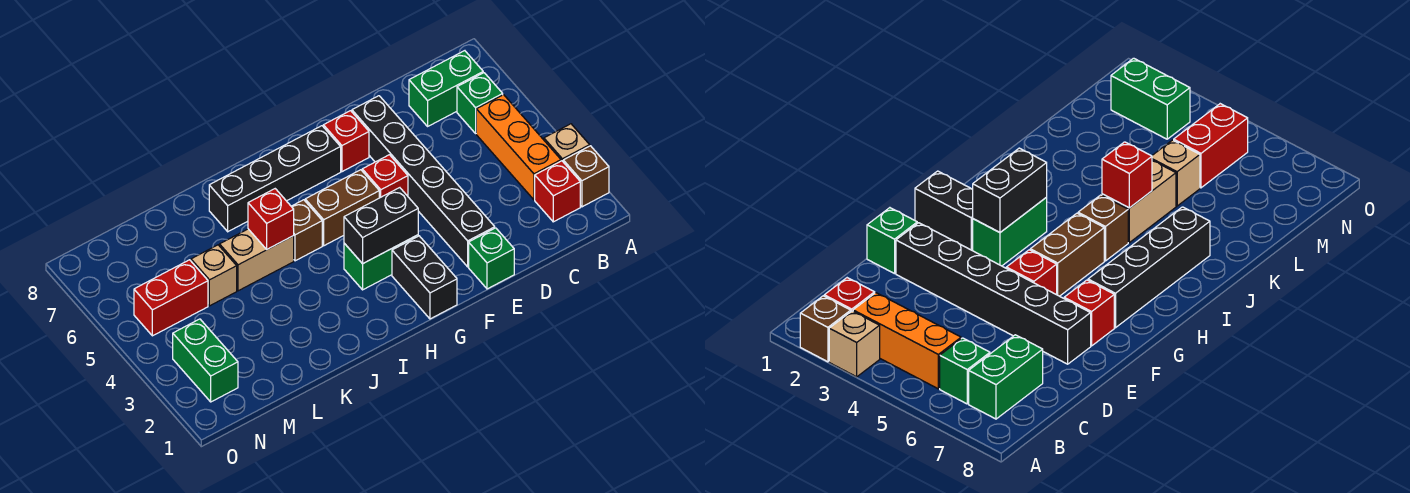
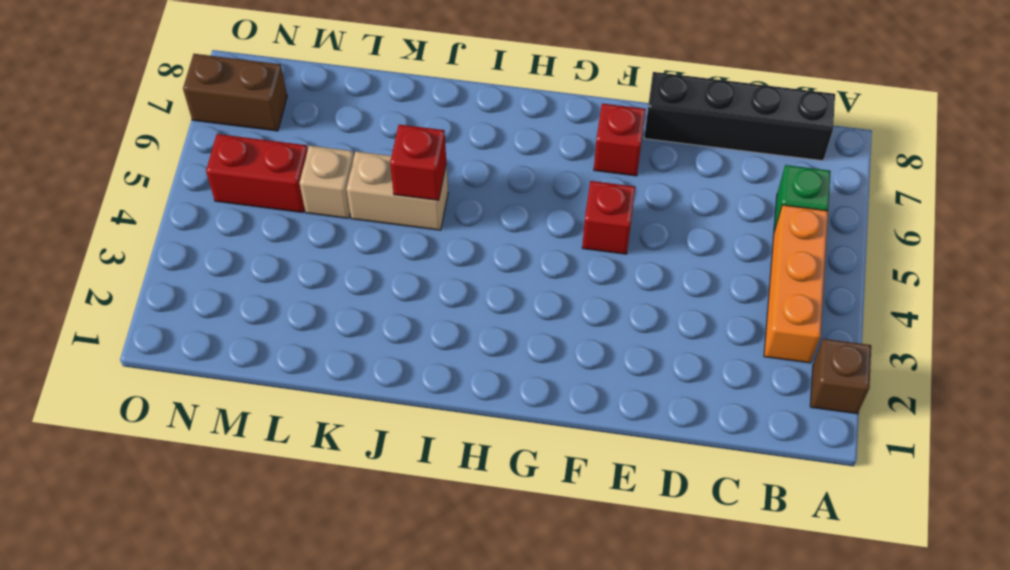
black 1x4 brick [644,72,835,161] -> black 1x4 brick moved to [209,126,341,232]
brown 1x2 brick [183,54,287,131] -> brown 1x2 brick moved to [305,170,379,246]
none -> tan 1x1 brick [544,124,590,161]
none -> red 1x1 brick [535,161,580,222]
none -> green 1x2 brick [409,51,483,126]

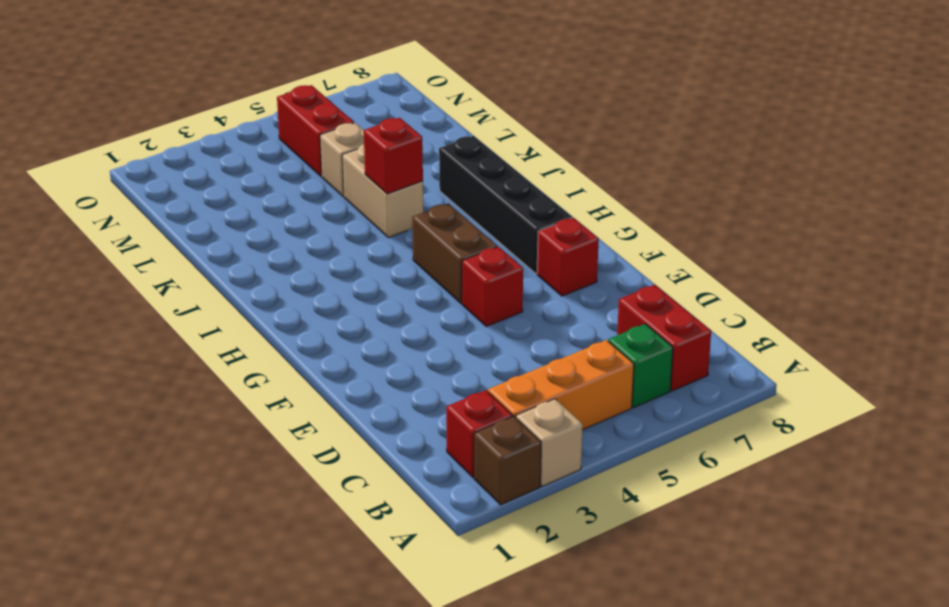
red 1x2 brick [617,285,711,391] -> green 1x2 brick [409,51,483,126]
none -> green 1x1 brick [469,228,514,289]
none -> black 1x6 brick [352,96,495,267]
none -> black 1x2 brick [392,236,457,319]

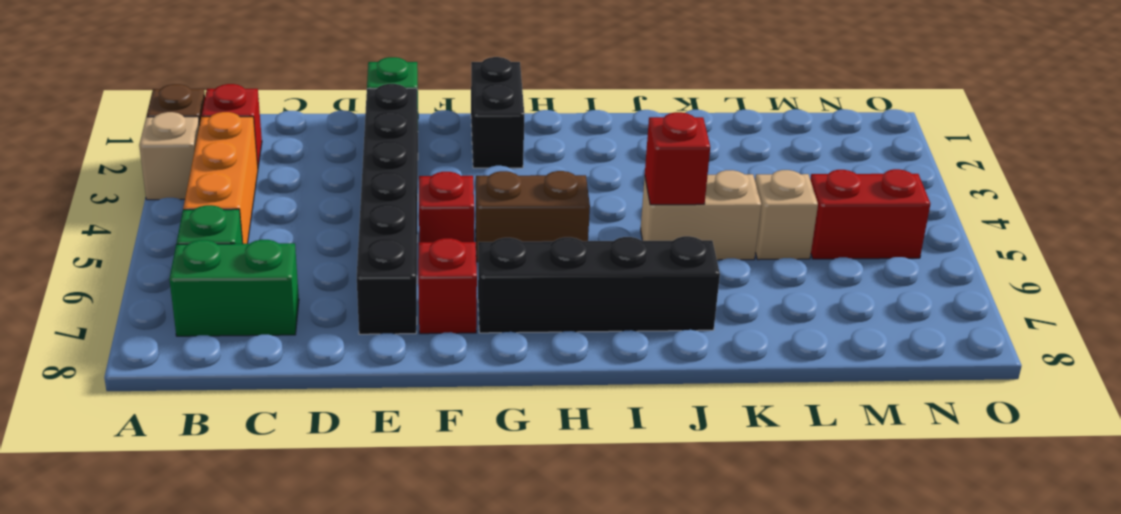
none -> green 1x2 brick [344,235,418,290]
none -> brown 1x1 brick [291,200,322,261]
none -> green 1x2 brick [173,319,238,402]

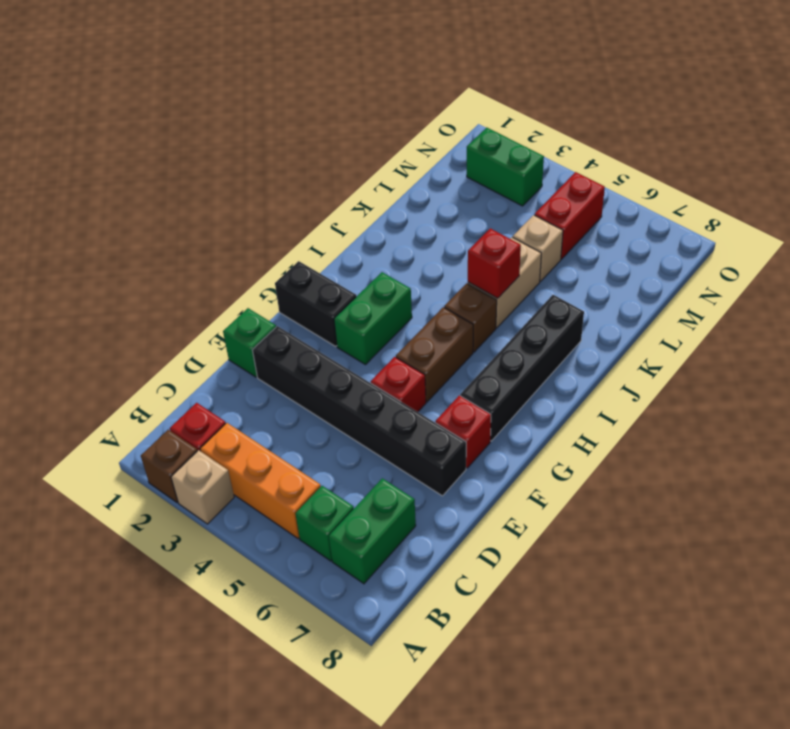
none -> black 1x2 brick [344,188,418,264]

